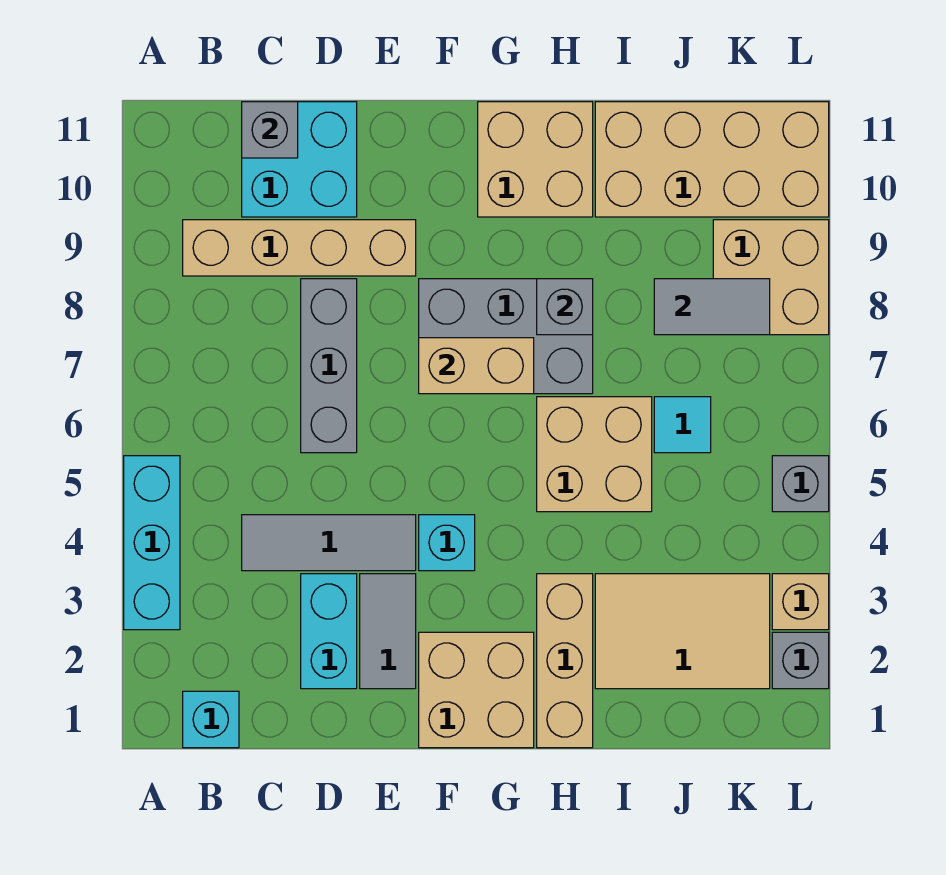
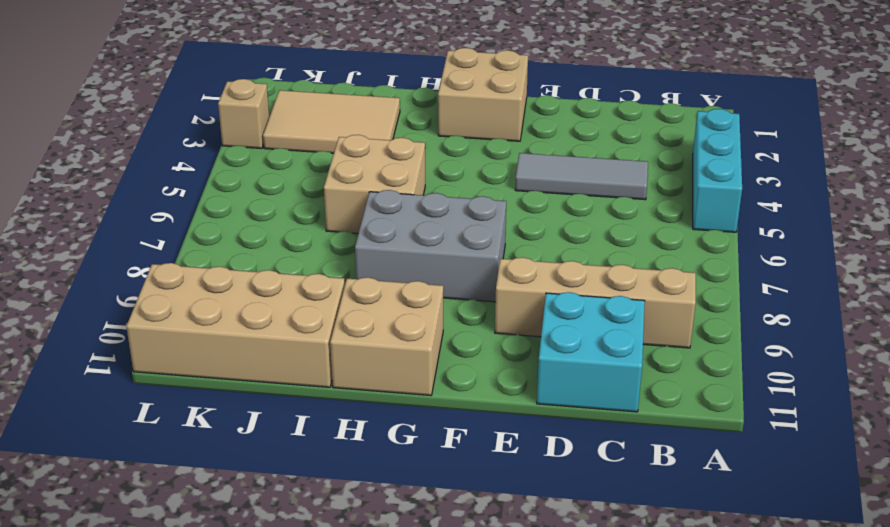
none -> cyan 1x1 brick [183,691,239,748]
none -> cyan 1x2 brick [301,574,357,689]
none -> grey 1x3 brick [301,279,357,453]

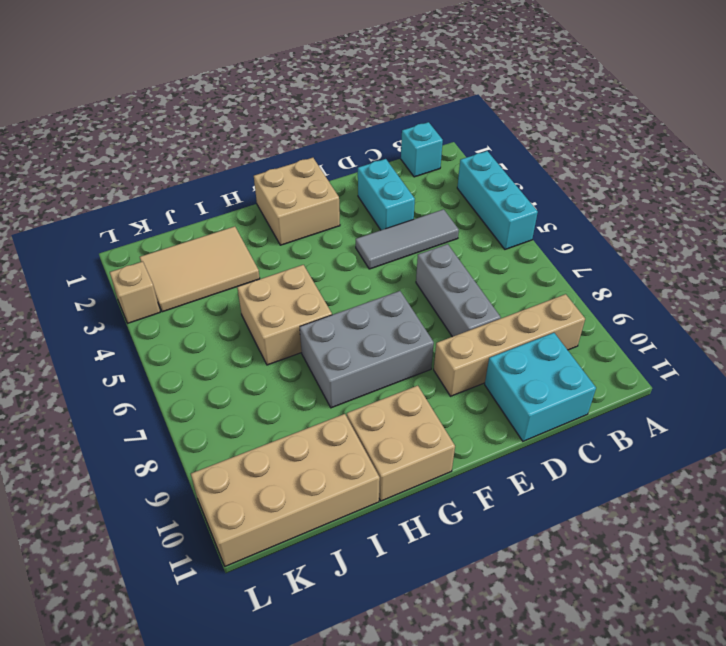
none -> grey 1x2 tile [360,574,416,689]
none -> cyan 1x1 brick [419,515,475,571]
none -> tan 1x3 brick [537,574,593,748]

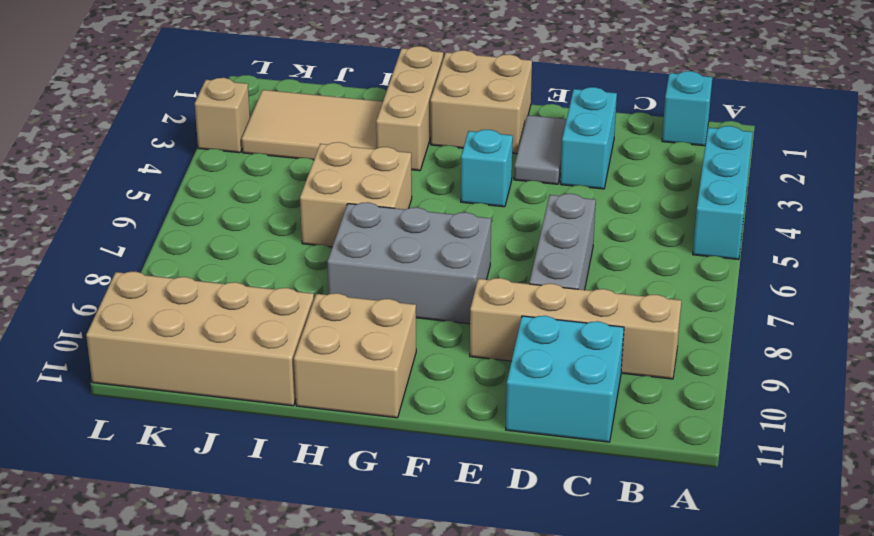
none -> grey 1x3 tile [242,515,416,571]
none -> cyan 1x1 tile [654,397,711,453]
none -> tan 2x2 brick [713,220,829,335]

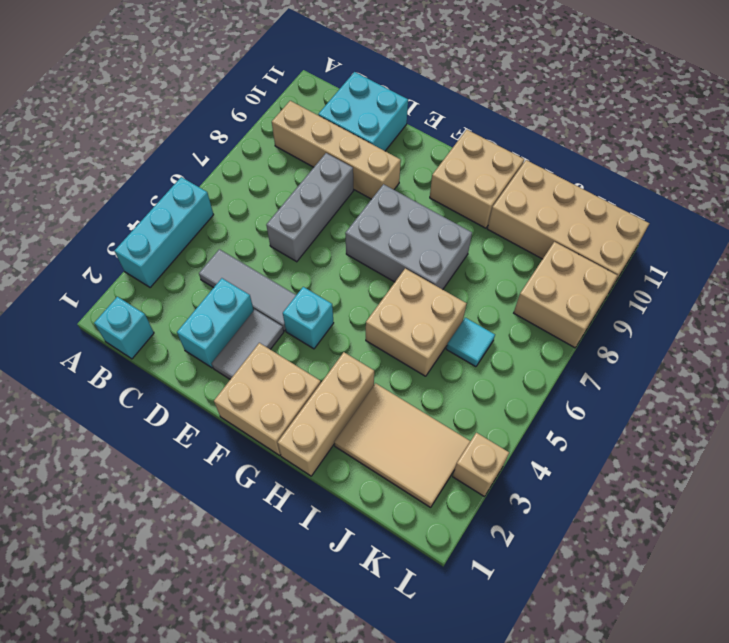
none -> grey 1x1 brick [772,632,829,689]
none -> grey 1x1 brick [772,456,829,512]
none -> grey 1x1 brick [242,102,298,158]

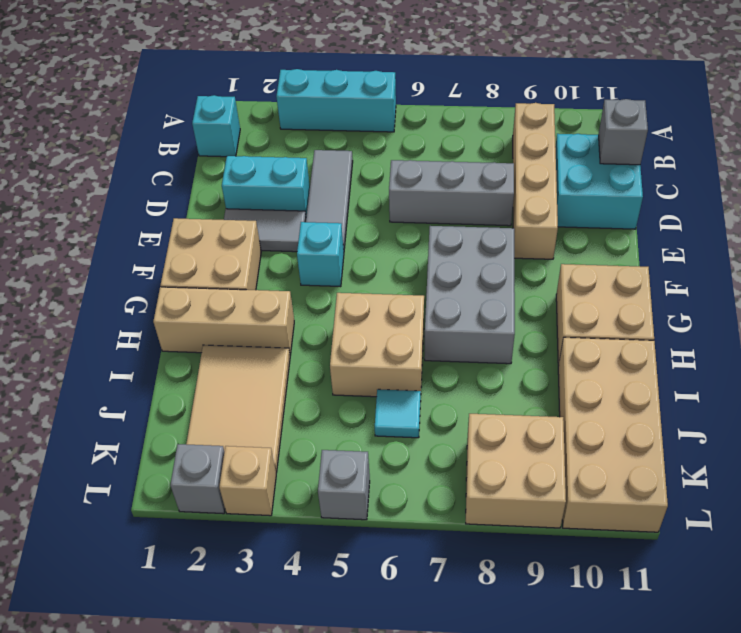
none -> tan 1x2 brick [419,338,534,394]
none -> grey 1x1 brick [537,279,593,335]
none -> grey 1x2 tile [654,279,770,335]

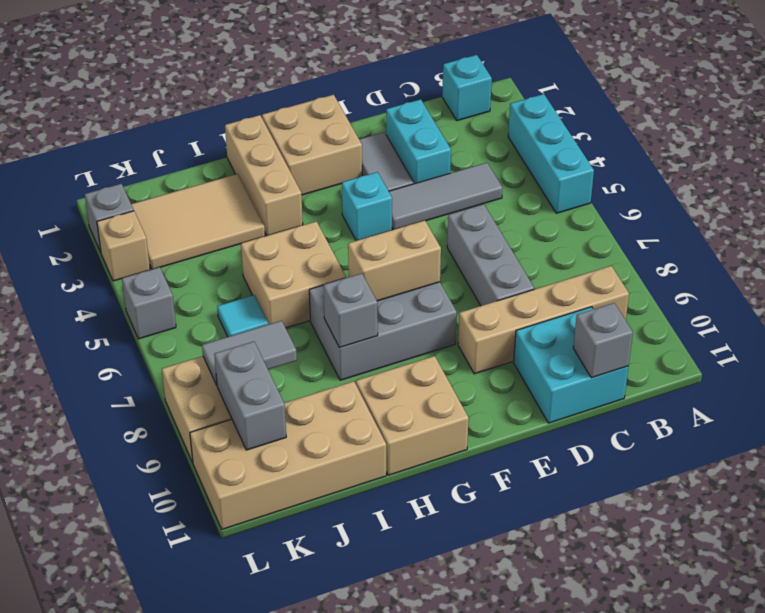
grey 1x2 brick [214,342,286,450] -> none

